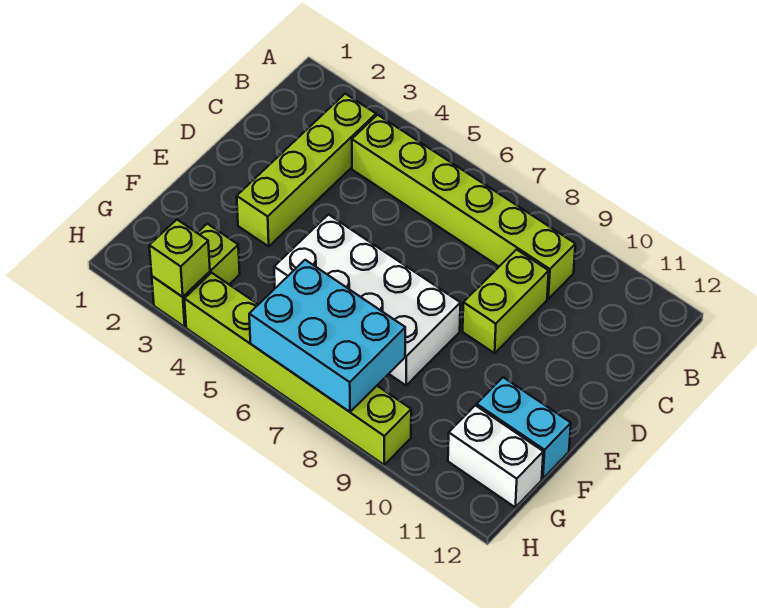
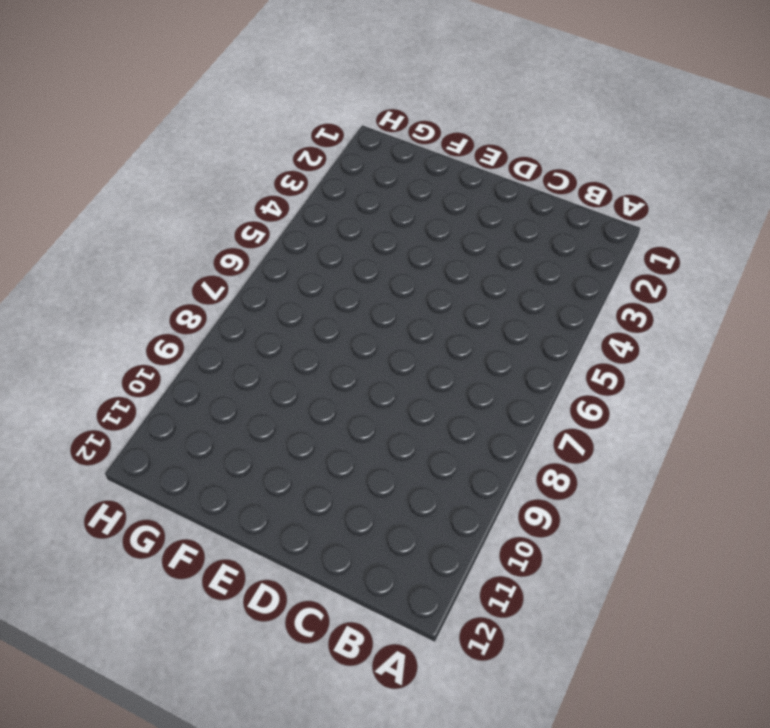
none -> lime 1x4 brick [237,94,376,246]
none -> lime 1x6 brick [352,115,575,299]

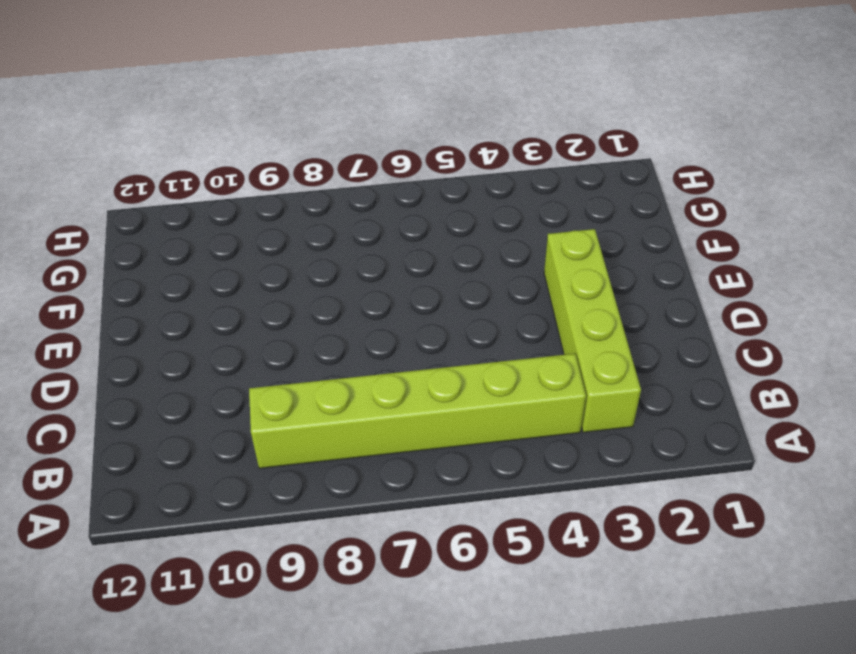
none -> lime 1x2 brick [463,250,549,353]
none -> white 2x4 brick [274,215,460,385]

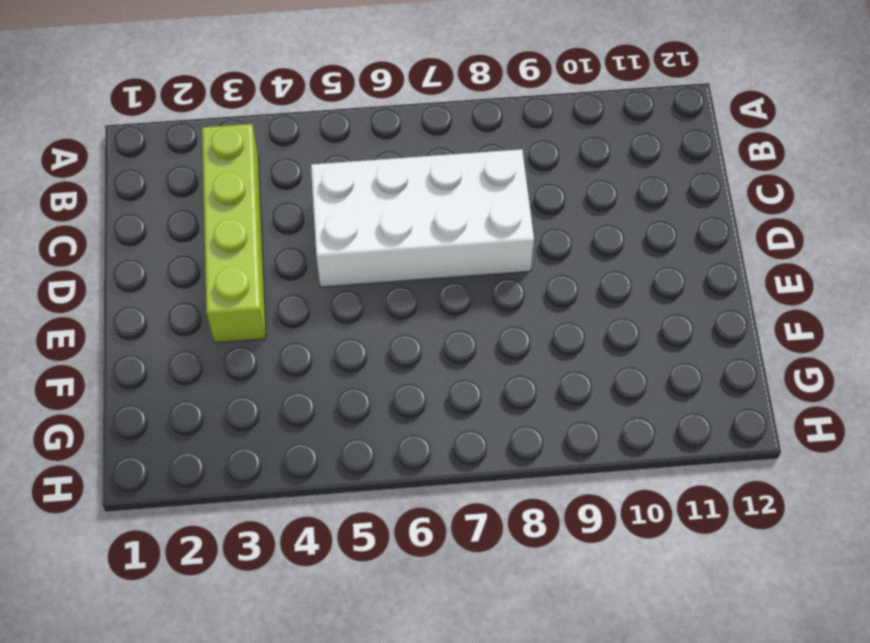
white 2x4 brick [311,149,534,287] -> white 2x4 brick moved to [274,215,460,385]
none -> lime 1x6 brick [352,115,575,299]
none -> lime 1x2 brick [463,250,549,353]

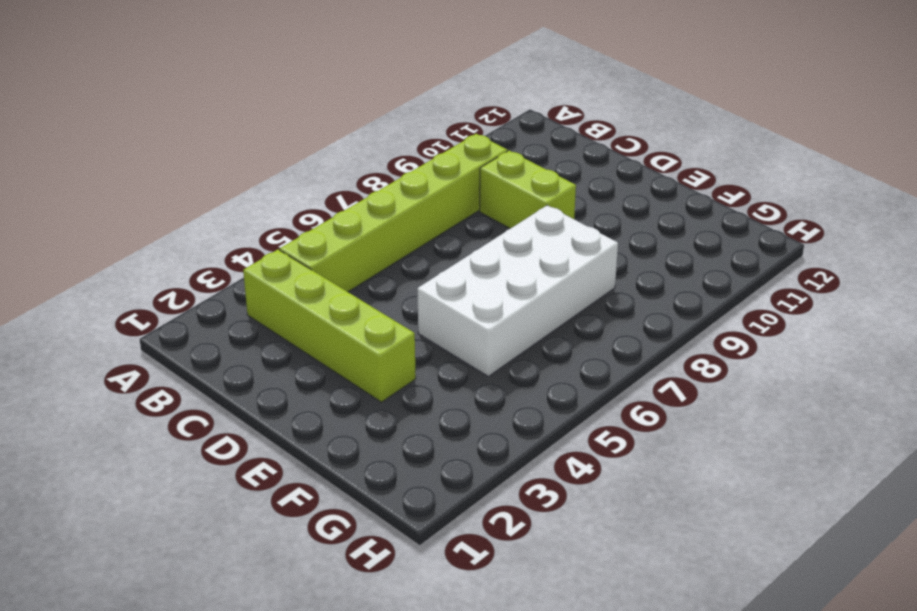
none -> cyan 1x2 brick [477,377,571,479]
none -> lime 1x2 brick [152,224,240,327]

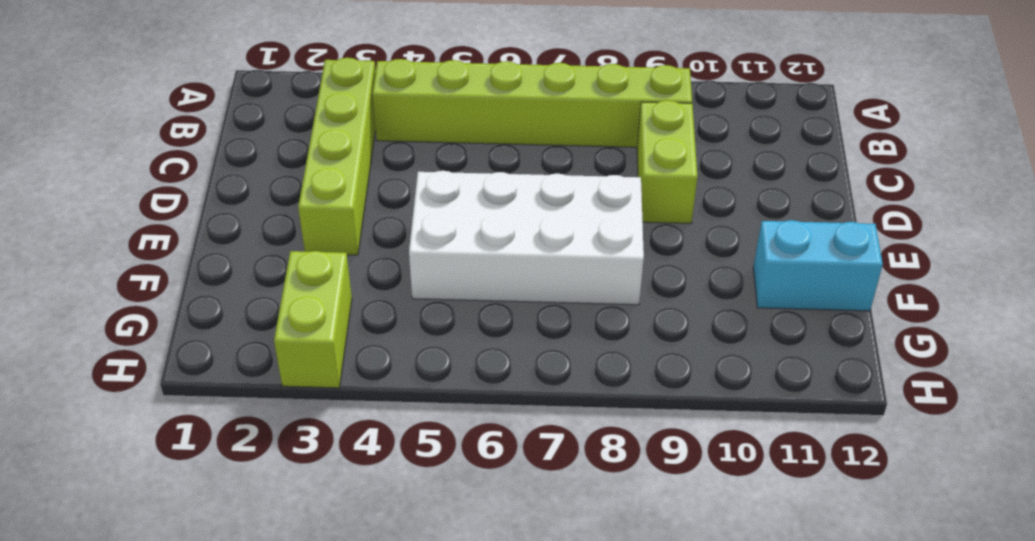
none -> white 1x2 brick [448,405,543,507]
none -> lime 1x6 brick [184,273,411,465]

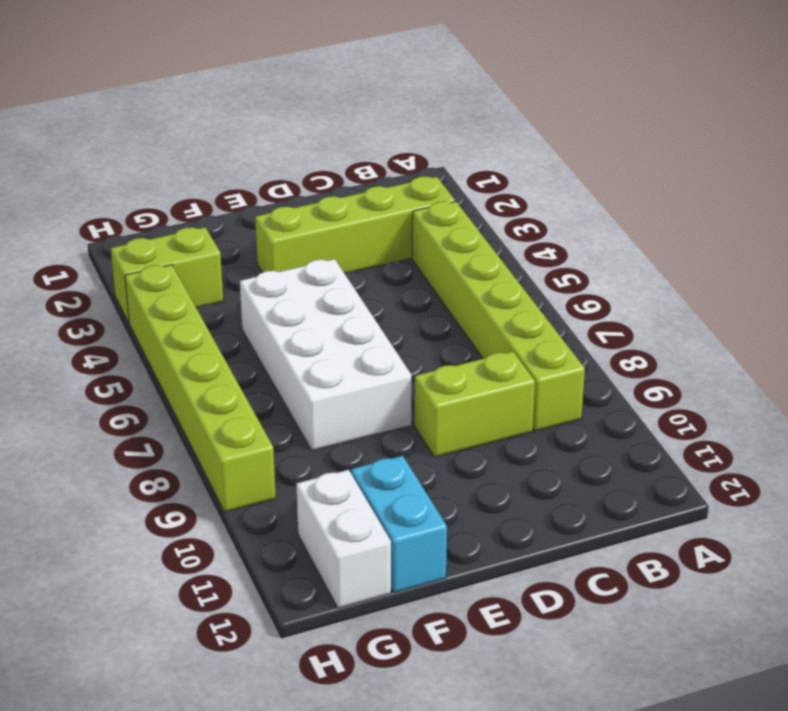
none -> cyan 2x3 brick [249,260,405,412]
none -> lime 1x1 brick [149,220,210,297]

